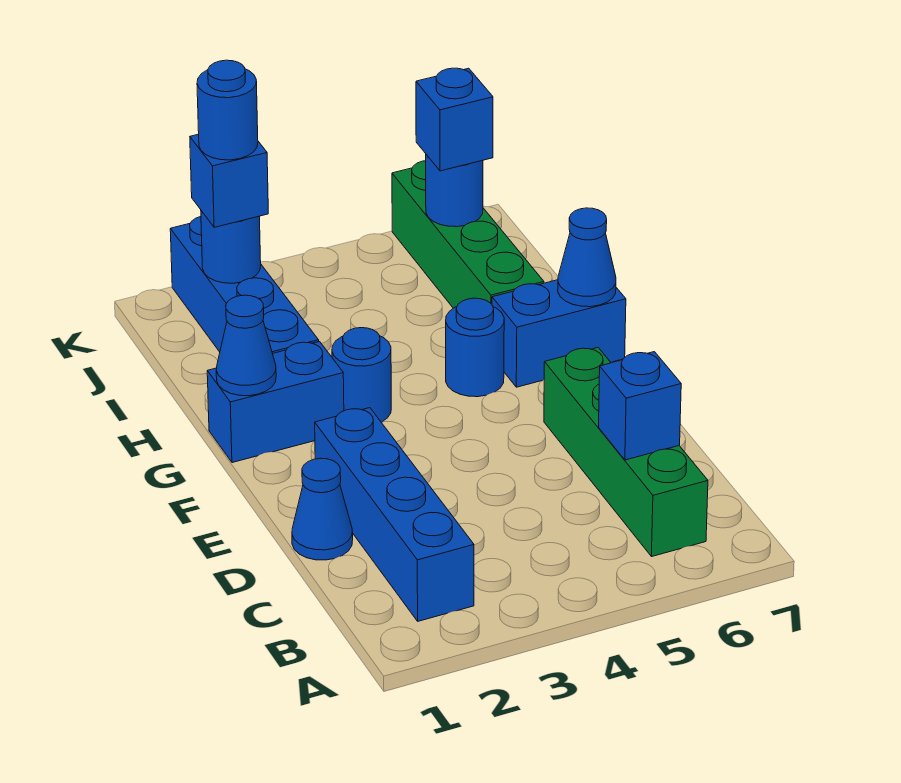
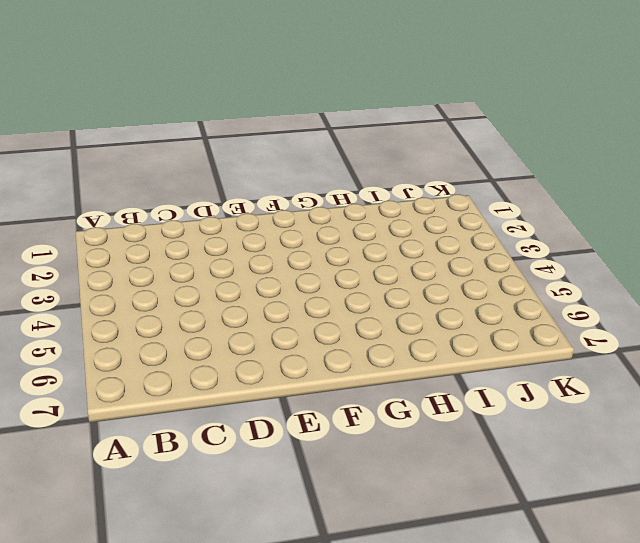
none -> blue 1x4 brick [315,408,474,621]
none -> green 1x4 brick [544,348,708,557]
none -> blue 1x1 cone [292,458,353,560]

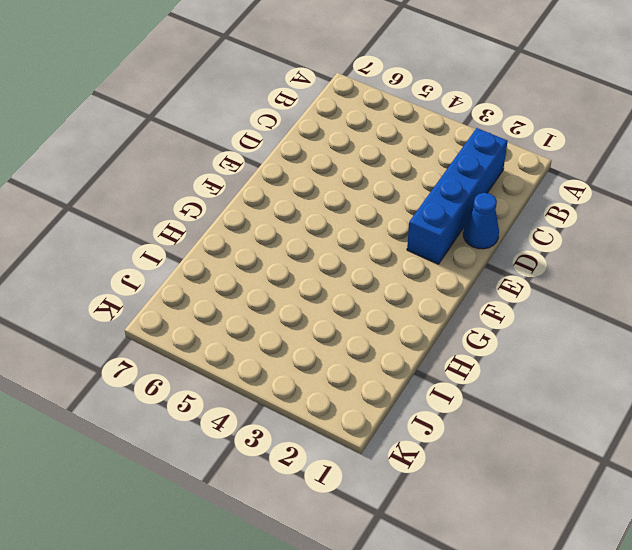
none -> green 1x4 brick [544,348,708,557]
none -> blue 1x2 brick [207,342,344,463]
none -> blue 1x1 round brick [332,328,391,422]

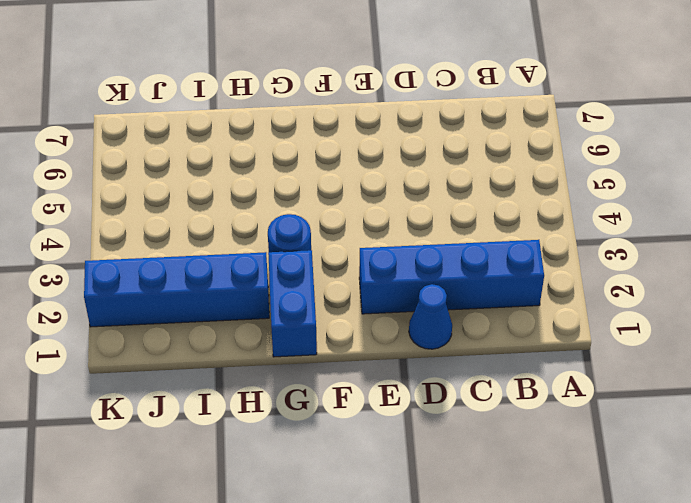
none -> green 1x4 brick [544,348,708,557]
none -> blue 1x1 round brick [446,298,504,397]
none -> blue 1x2 brick [492,280,626,387]

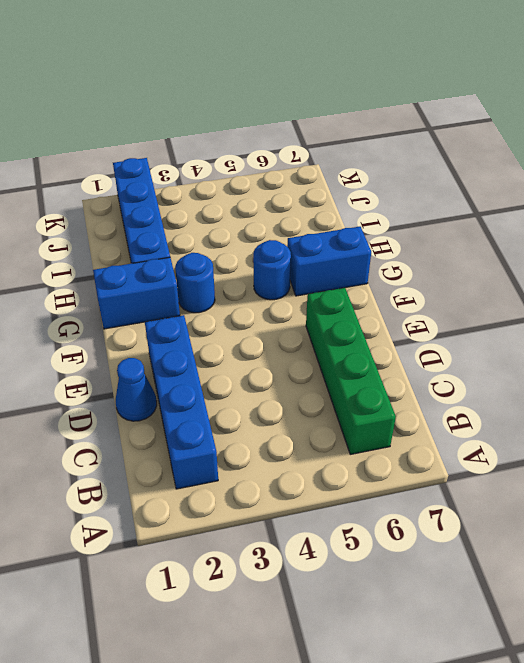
none -> green 1x4 brick [392,161,544,308]
none -> blue 1x1 brick [599,352,681,460]
none -> blue 1x1 cone [216,295,276,396]

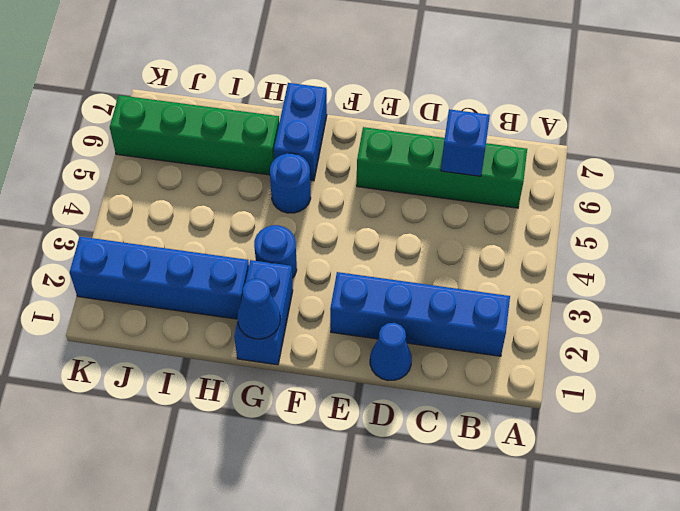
none -> blue 1x1 cone [558,208,616,307]
none -> blue 1x1 round brick [201,211,261,283]
none -> blue 1x1 round brick [426,155,483,227]

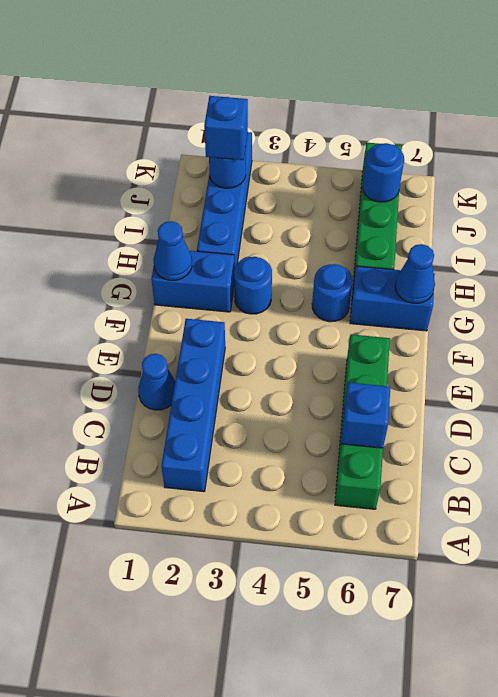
none -> blue 1x1 brick [416,68,493,171]
none -> blue 1x1 round brick [197,60,258,160]

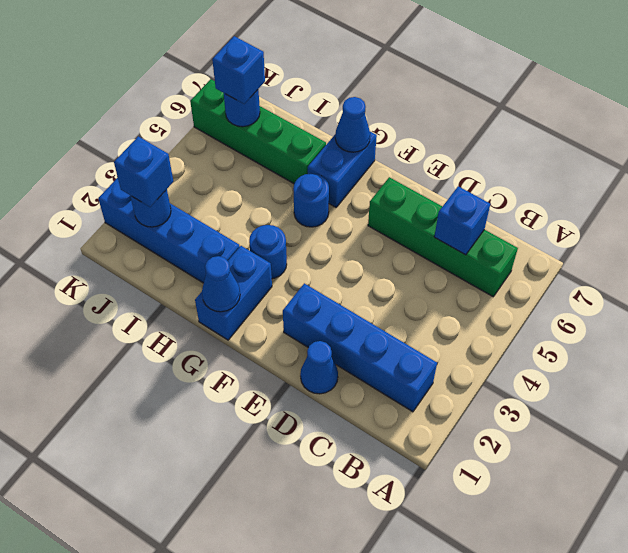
none -> blue 1x1 round brick [197,60,258,160]

